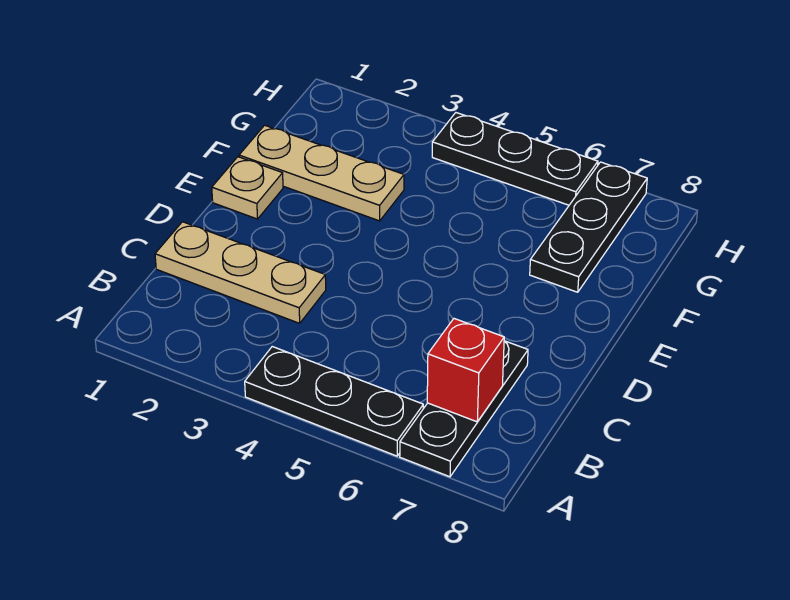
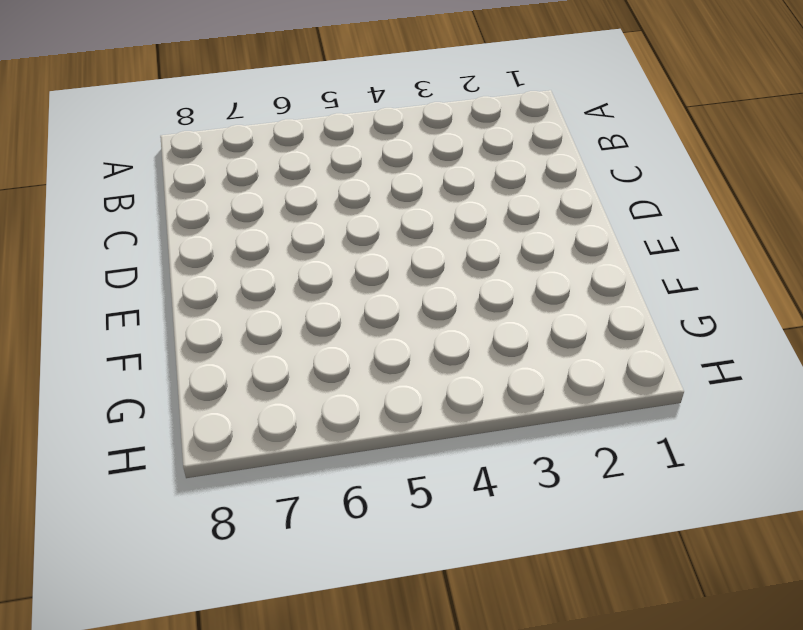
none -> black 1x3 plate [245,347,423,456]
none -> black 1x3 plate [400,341,528,477]

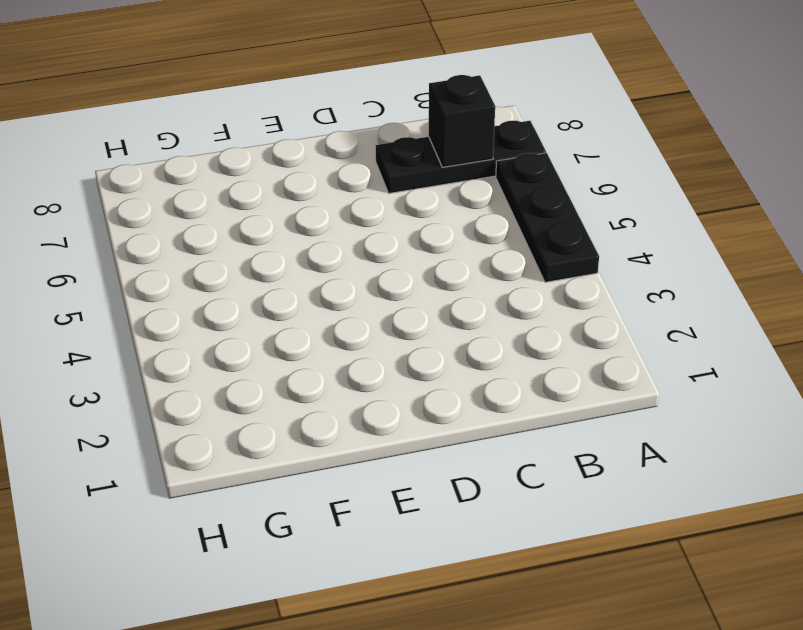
black 1x1 brick [429,75,495,167] -> red 1x1 brick [427,319,504,422]
none -> tan 1x3 plate [155,222,326,323]
none -> tan 1x1 plate [212,157,283,219]

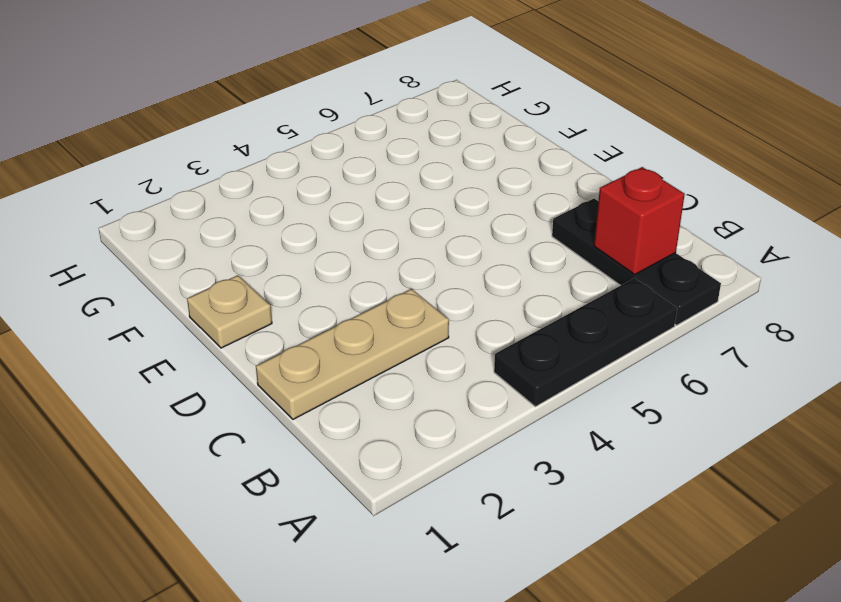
none -> tan 1x3 plate [239,125,404,221]
none -> black 1x3 plate [530,162,647,292]

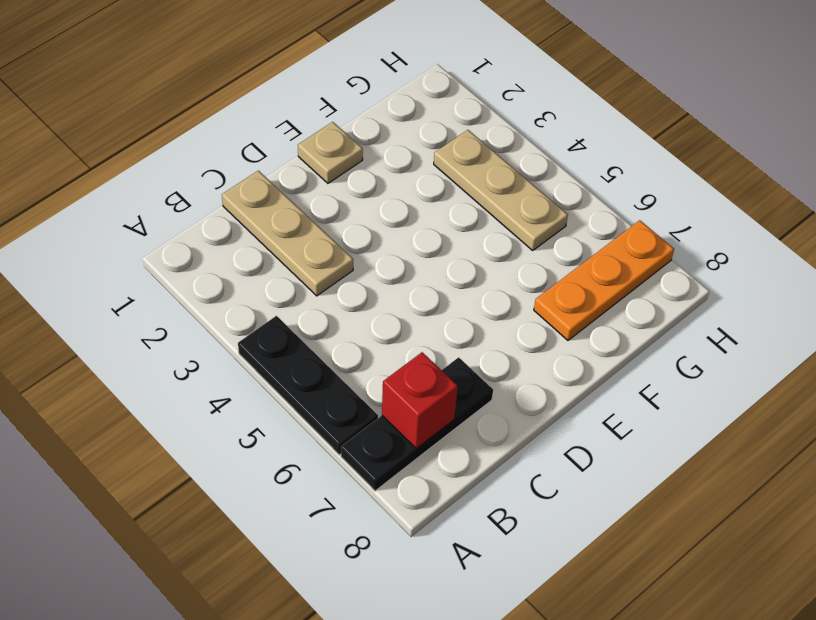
orange 1x3 plate [534,220,674,340] -> black 1x3 plate [530,162,647,292]
tan 1x3 plate [434,130,568,250] -> tan 1x3 plate moved to [239,125,404,221]
none -> black 1x3 plate [432,113,598,205]

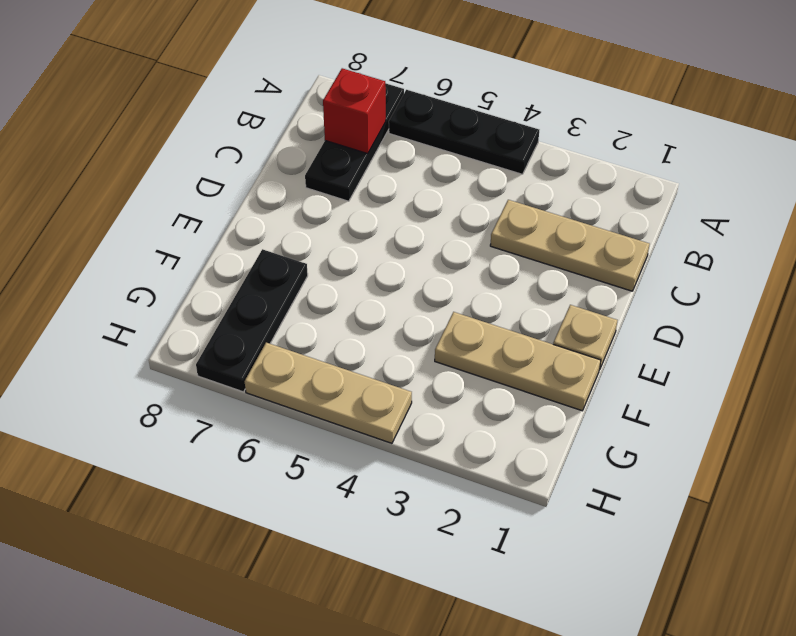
tan 1x3 plate [245,343,412,443] -> black 1x3 plate [432,113,598,205]

